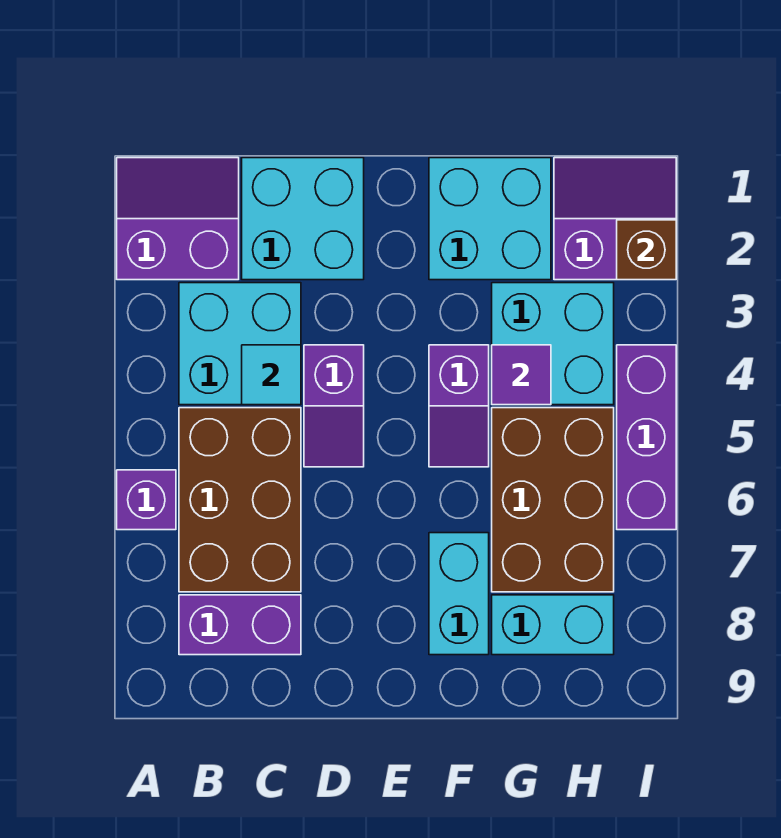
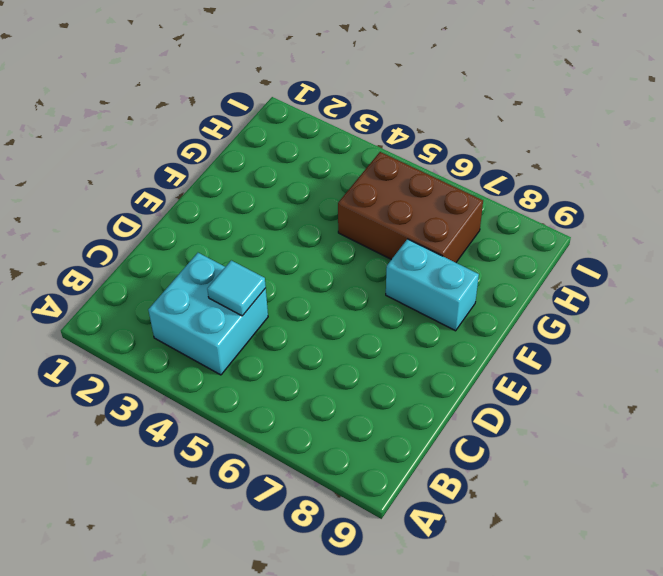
none -> purple 2x2 slope [117,158,239,280]
none -> purple 1x1 brick [117,470,176,530]
none -> brown 2x3 brick [179,408,301,592]

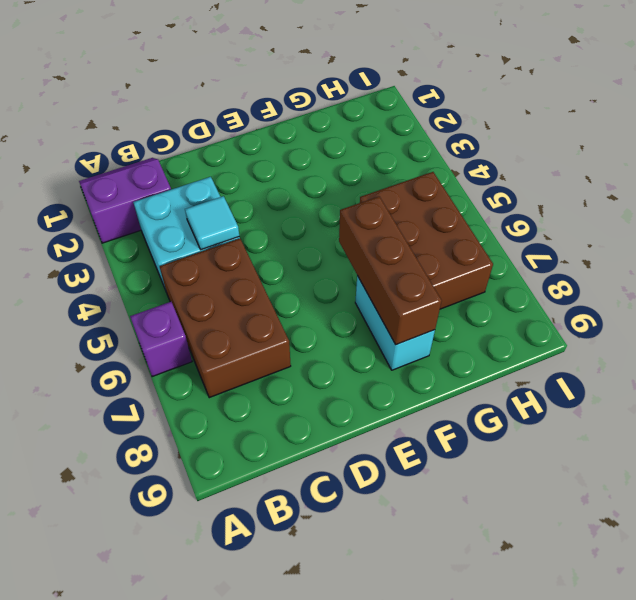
brown 1x3 brick [339,196,442,345] -> none
none -> purple 1x2 brick [179,595,301,655]
none -> cyan 2x2 brick [242,158,364,280]
none -> purple 1x2 slope [304,345,364,467]

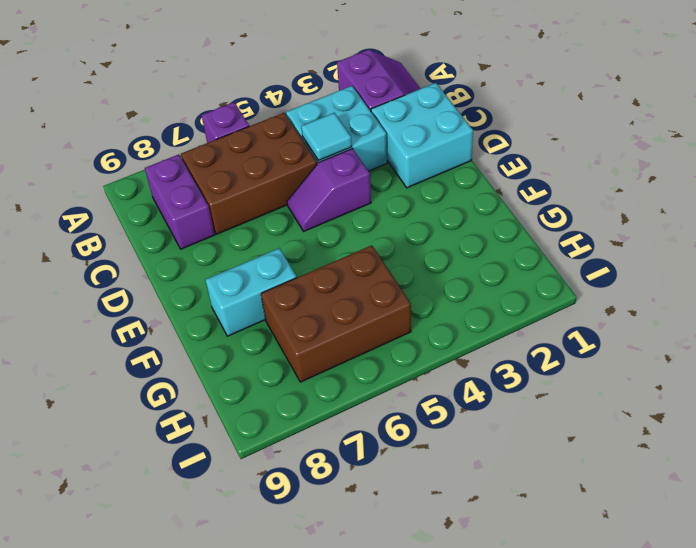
none -> cyan 2x2 brick [429,158,551,280]
none -> purple 1x2 slope [429,345,489,467]
none -> cyan 2x2 brick [492,283,614,405]

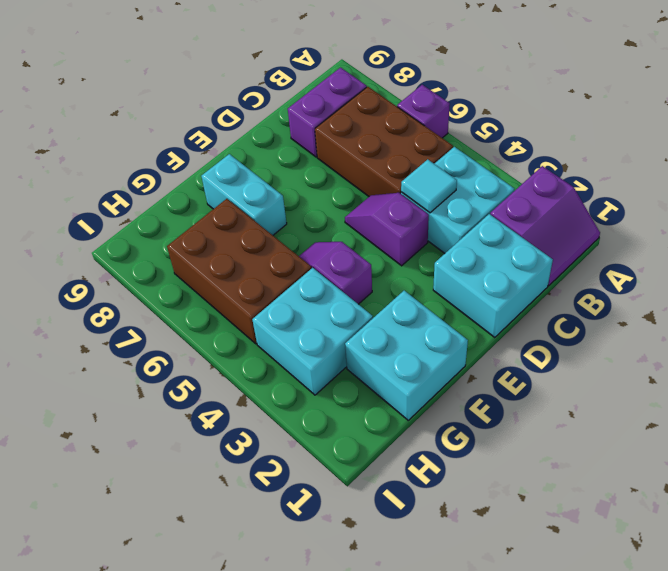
none -> cyan 1x2 brick [492,595,614,655]
none -> purple 2x2 slope [554,158,676,280]
none -> purple 1x3 brick [617,345,676,530]

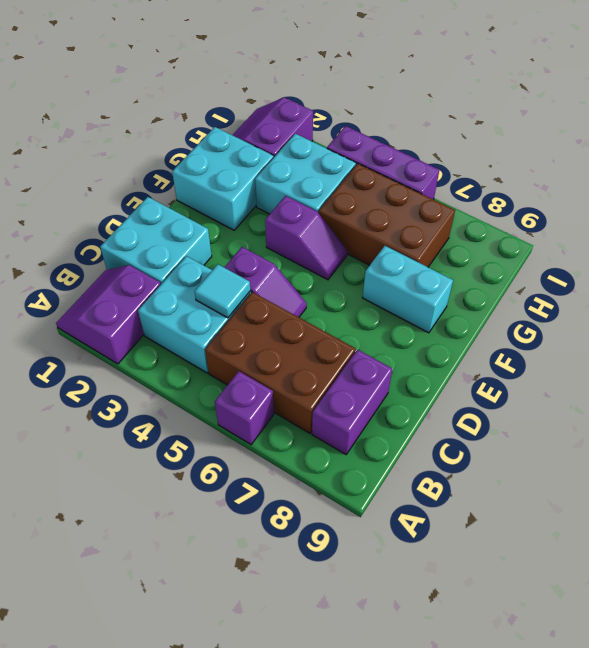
none -> cyan 1x2 brick [492,595,614,655]
none -> purple 1x1 tile [492,345,551,405]
none -> brown 1x1 brick [617,220,676,280]

